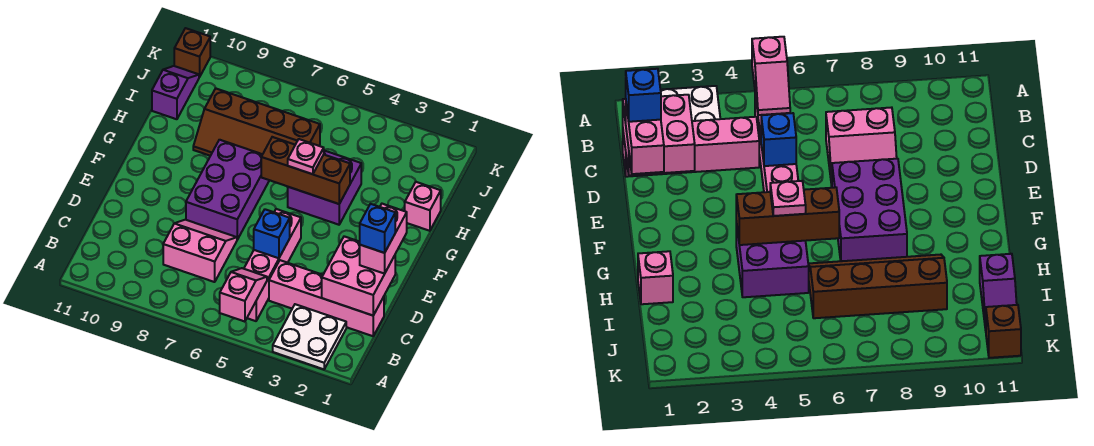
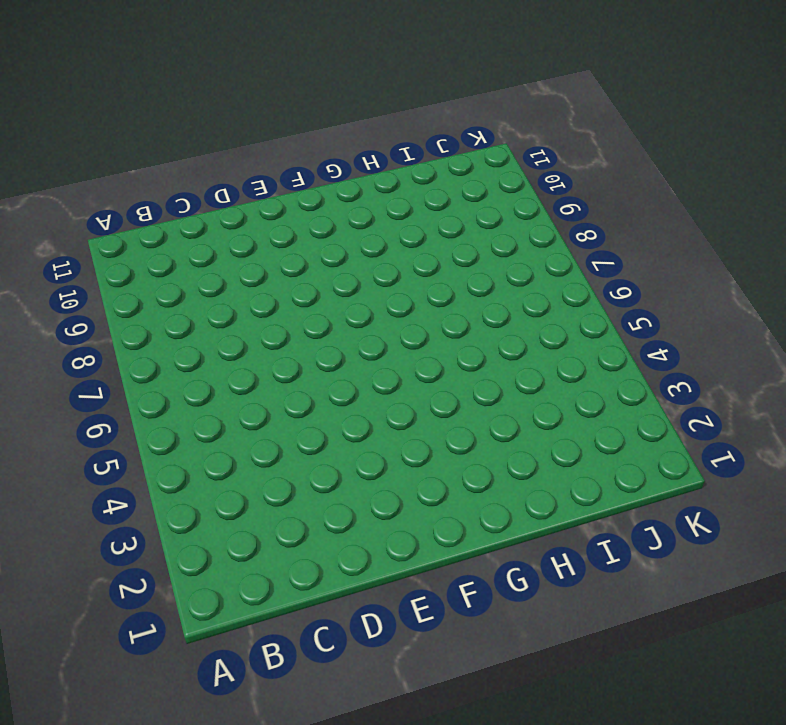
none -> white 2x2 plate [273,304,346,369]
none -> pink 1x4 brick [244,209,301,321]
none -> pink 1x4 brick [269,260,384,336]

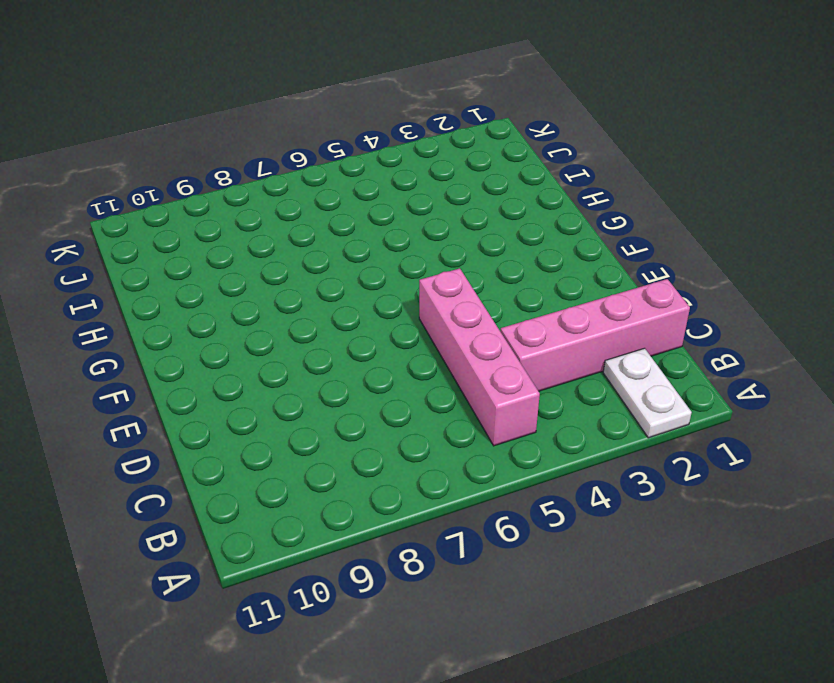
white 1x2 plate [603,348,692,438] -> white 2x2 plate [273,304,346,369]
none -> pink 2x2 slope [163,220,237,282]
none -> purple 2x3 brick [186,140,269,240]
none -> purple 2x2 brick [288,151,361,225]

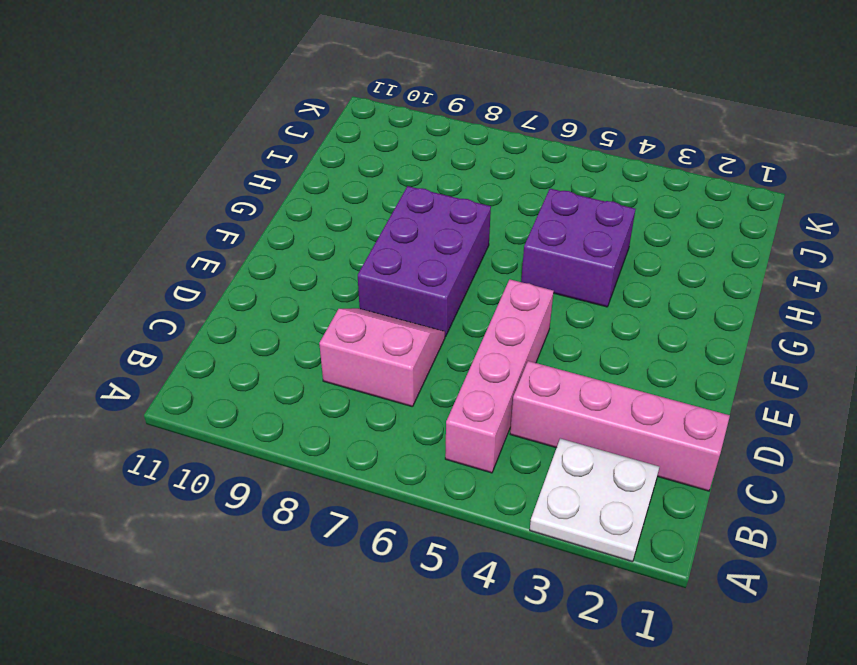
none -> pink 1x1 brick [405,182,441,231]
none -> brown 2x4 slope [193,88,320,156]
none -> purple 1x2 slope [152,66,199,119]

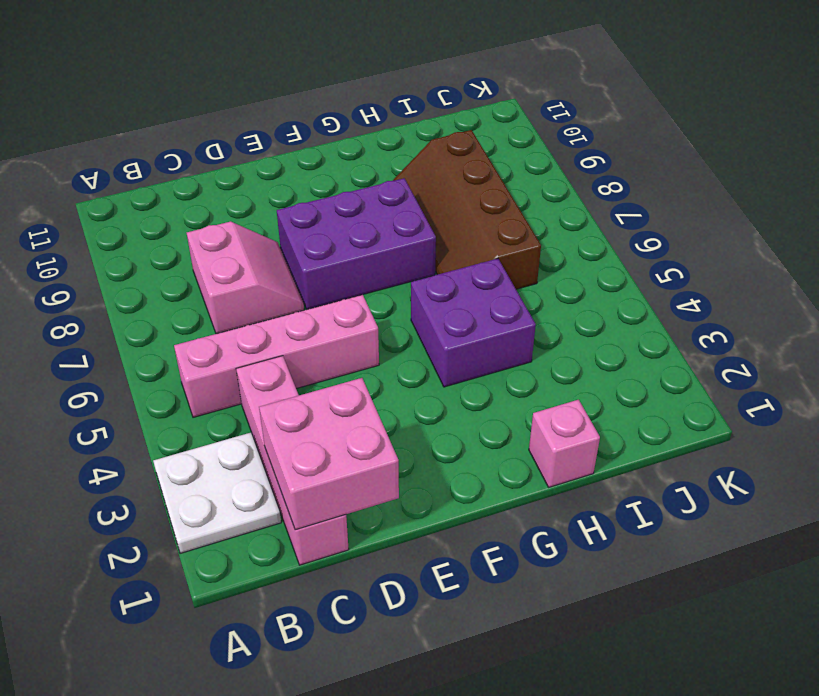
none -> purple 1x2 slope [152,66,199,119]
none -> brown 1x1 brick [174,28,210,77]
none -> pink 1x2 slope [220,268,267,322]

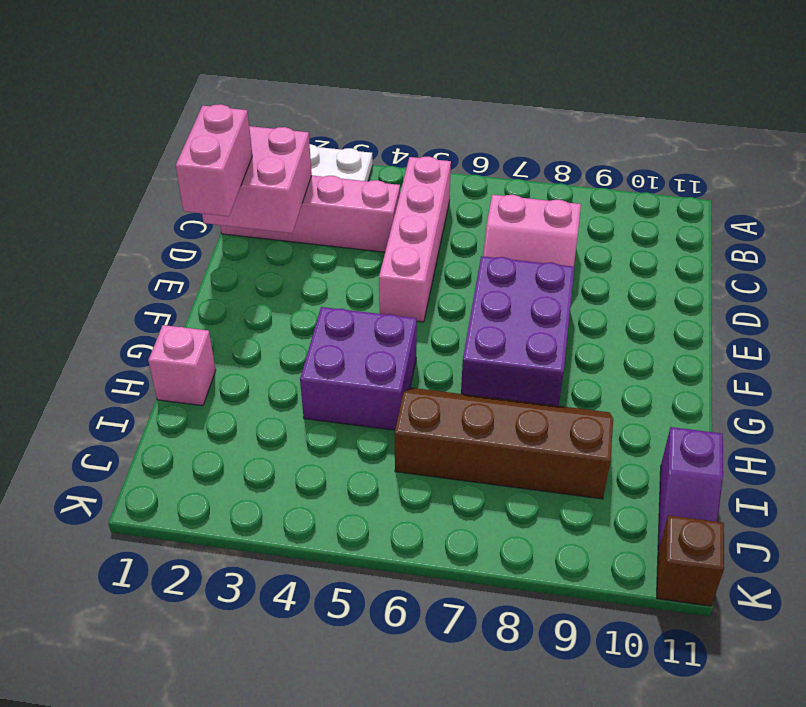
none -> pink 1x2 slope [220,268,267,322]
none -> blue 1x1 brick [254,209,290,258]
none -> brown 1x3 brick [261,137,350,204]

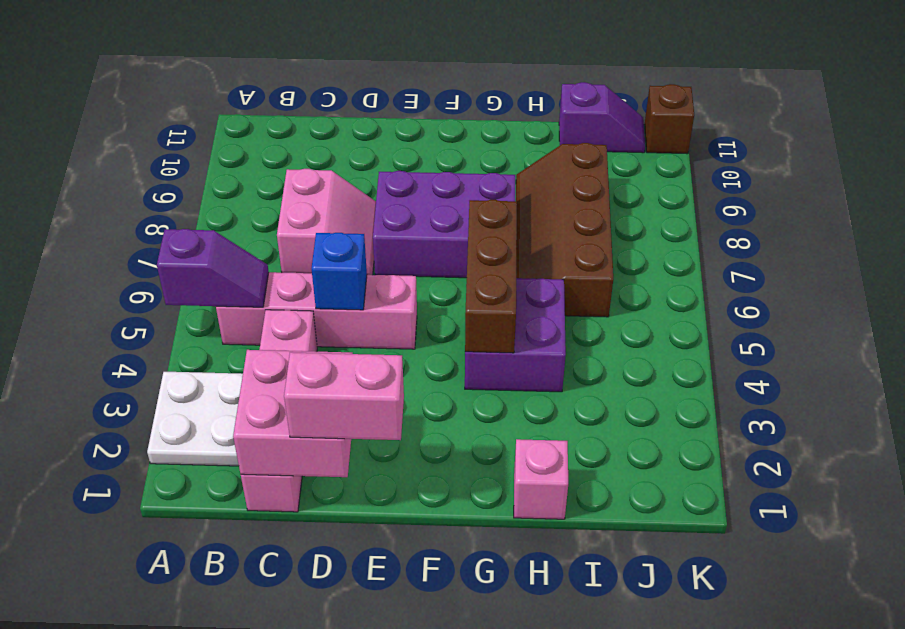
purple 1x2 slope [157,229,269,307] -> pink 1x2 slope [220,268,267,322]
none -> pink 1x1 plate [288,139,324,174]
none -> blue 1x1 brick [360,204,395,253]

